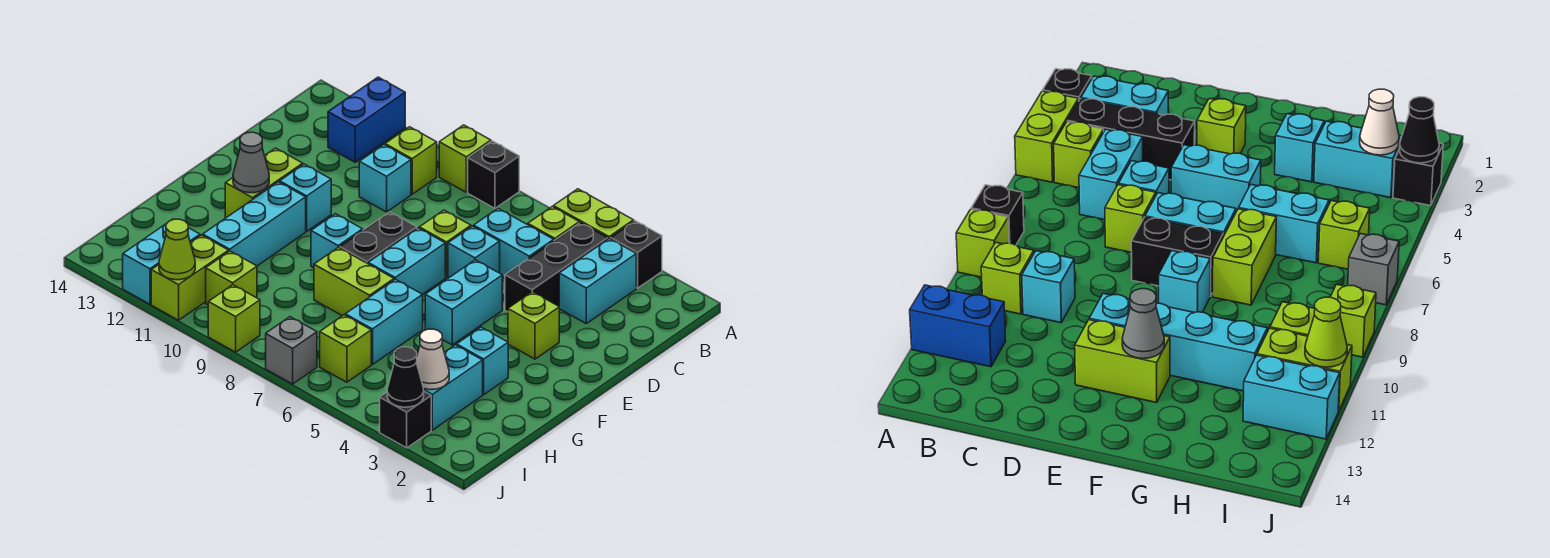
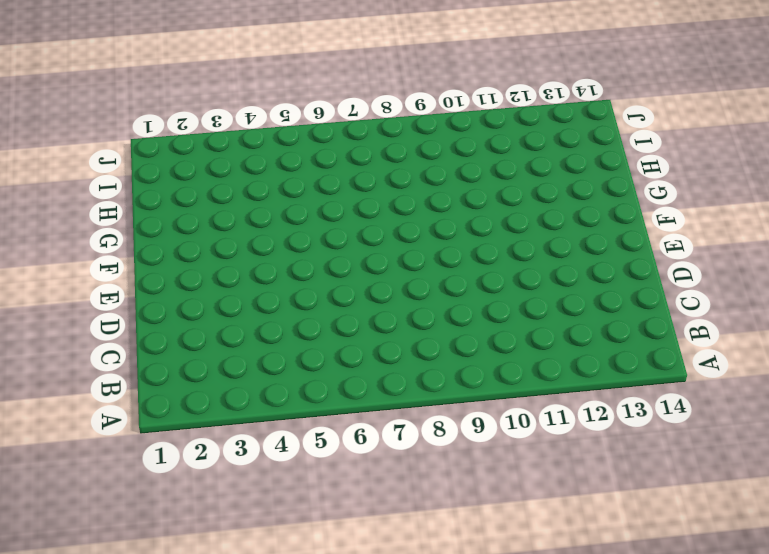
none -> black 1x1 brick [610,221,662,288]
none -> lime 1x2 brick [553,189,634,239]
none -> black 1x1 brick [468,141,519,208]
none -> lime 1x1 brick [439,125,491,192]

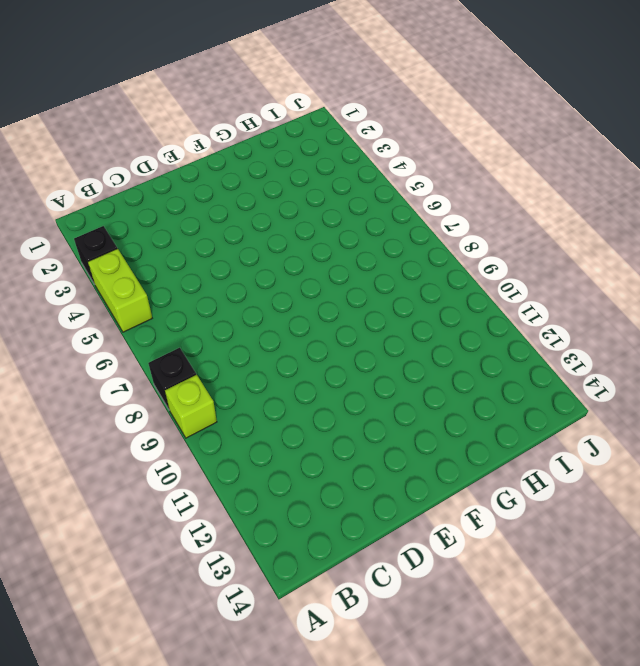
none -> blue 1x2 brick [328,77,405,162]
none -> cyan 1x2 brick [559,238,636,324]
none -> black 1x3 brick [505,223,608,312]
none -> lime 1x1 brick [528,207,579,241]

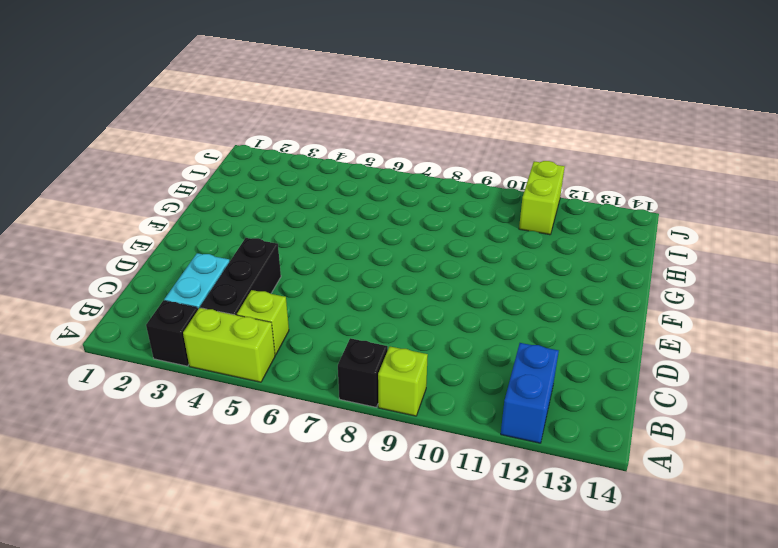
none -> lime 1x1 brick [385,127,437,194]
none -> cyan 1x2 brick [474,209,554,278]
none -> cyan 1x1 brick [359,145,411,212]
none -> cyan 1x1 brick [448,226,500,278]

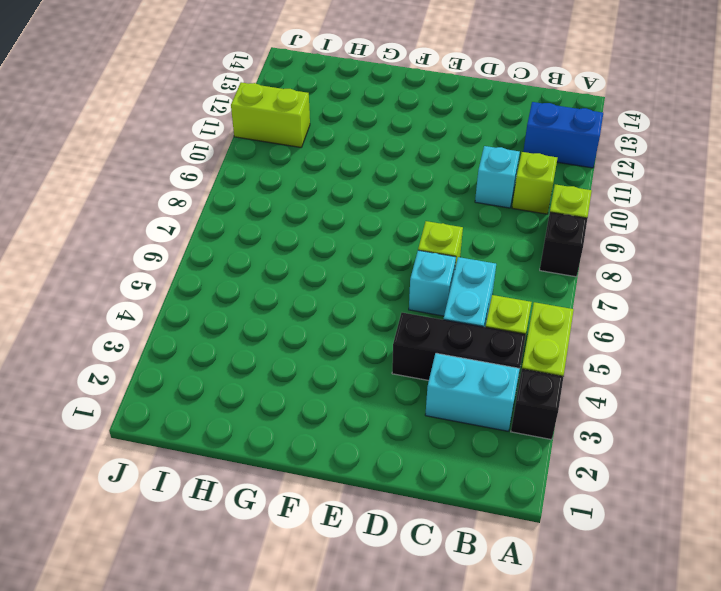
none -> lime 1x1 brick [508,292,559,359]
none -> cyan 1x2 brick [425,260,502,345]
none -> cyan 1x2 brick [368,228,445,294]
none -> black 1x2 brick [340,212,417,264]

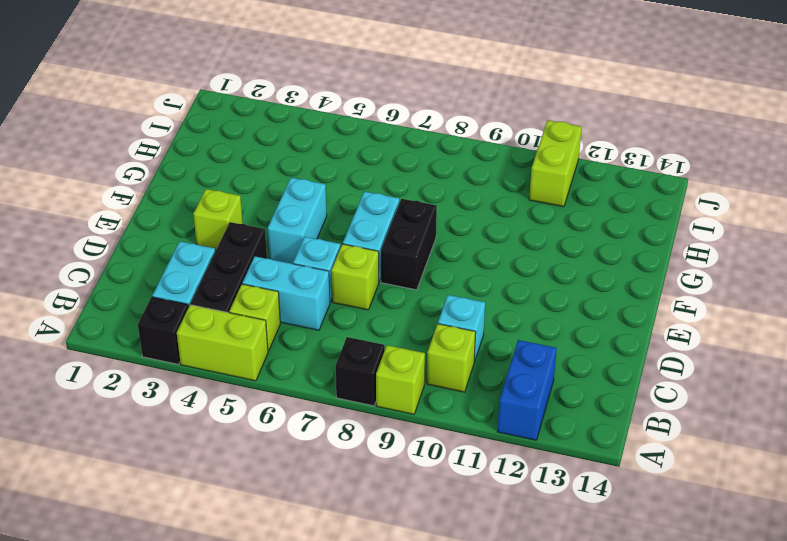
none -> cyan 1x1 brick [280,164,331,231]
none -> lime 1x2 brick [225,148,303,218]
none -> cyan 1x1 brick [311,214,363,268]
none -> cyan 1x3 brick [203,182,306,266]

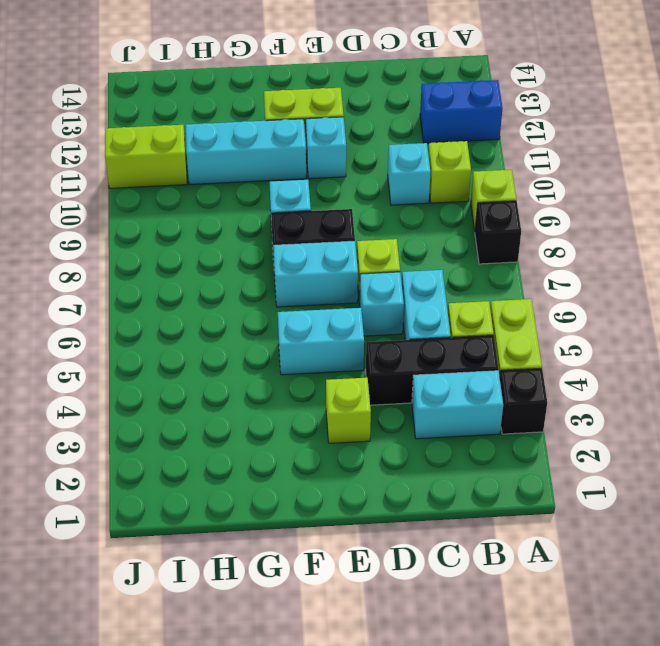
none -> cyan 1x1 brick [457,327,508,395]
none -> cyan 1x2 brick [345,279,423,365]
none -> lime 1x2 brick [314,247,394,316]
none -> cyan 1x2 brick [423,345,483,430]

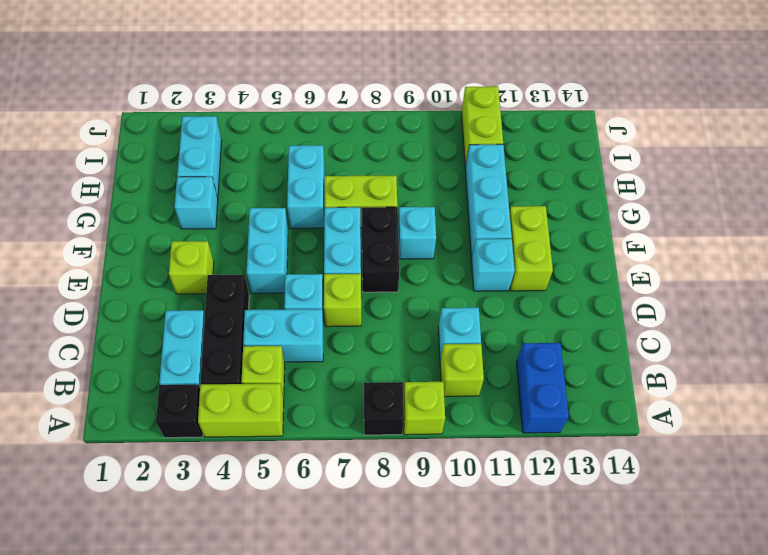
none -> lime 1x1 brick [320,315,371,382]
none -> lime 1x1 brick [206,251,257,305]
none -> cyan 1x2 brick [123,219,200,304]
none -> black 1x1 brick [380,392,431,448]

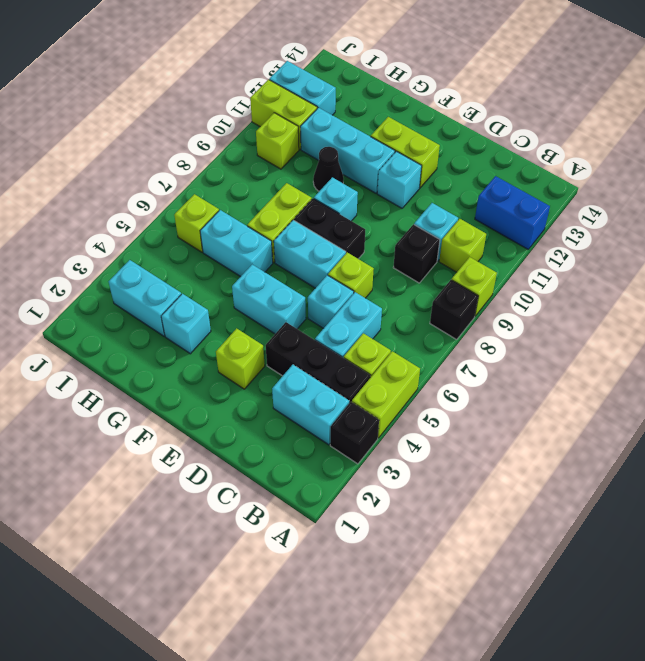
black 1x1 brick [393,224,440,283] -> black 1x1 brick moved to [380,392,431,448]
black 1x1 cone [313,147,344,191] -> black 1x1 cone moved to [387,347,424,407]
none -> grey 1x1 brick [266,317,317,384]
none -> lime 1x1 brick [208,285,260,352]
none -> grey 1x1 cone [233,132,269,193]
none -> white 1x1 cone [417,329,449,390]

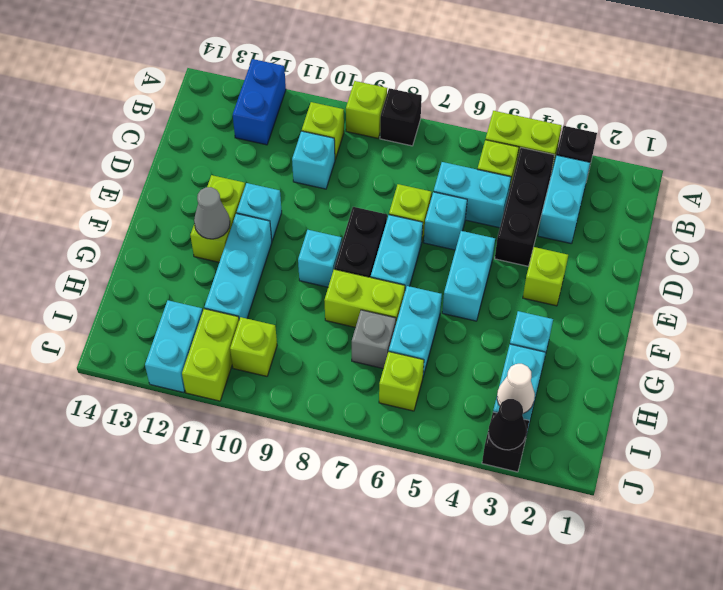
grey 1x1 brick [352,310,396,369] -> grey 1x1 brick moved to [266,317,317,384]
none -> lime 1x1 brick [208,285,260,352]
none -> lime 1x1 cone [159,219,195,280]

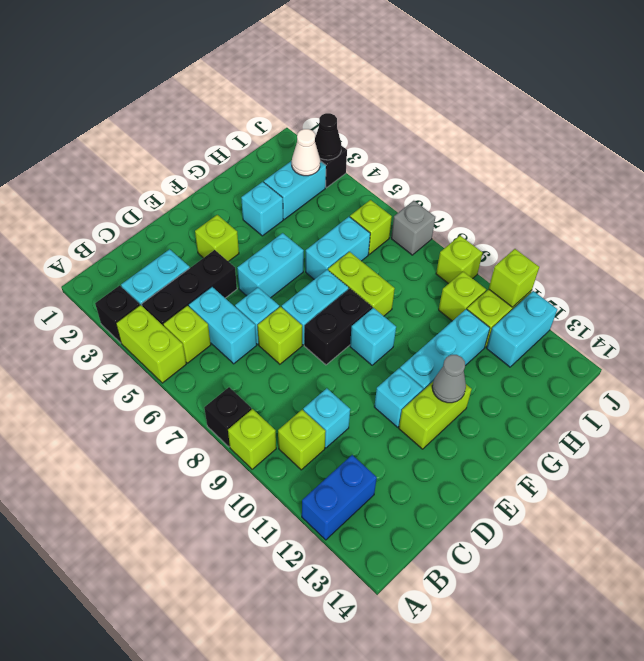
lime 1x1 brick [489,249,539,307] -> lime 1x1 cone [159,219,195,280]

